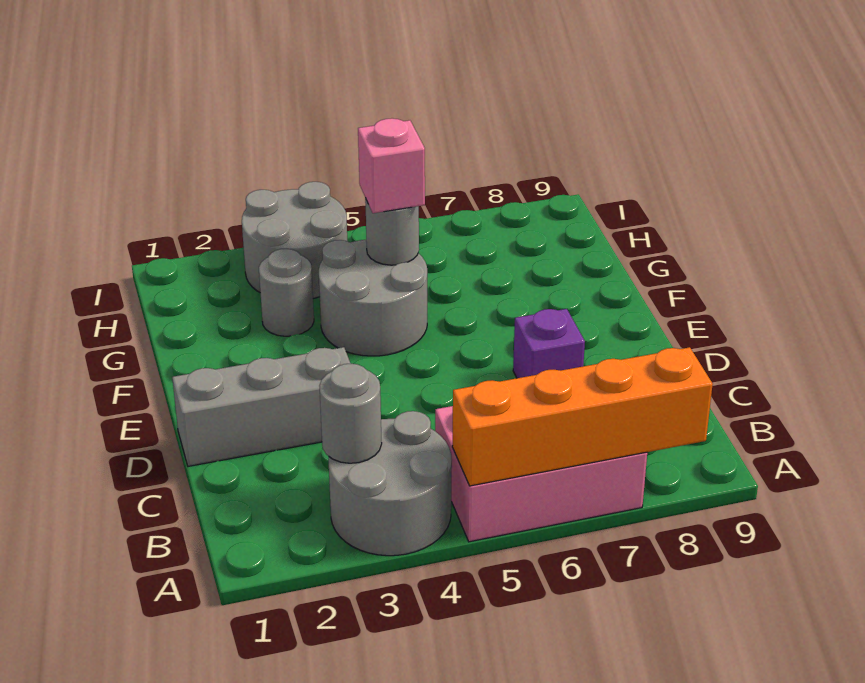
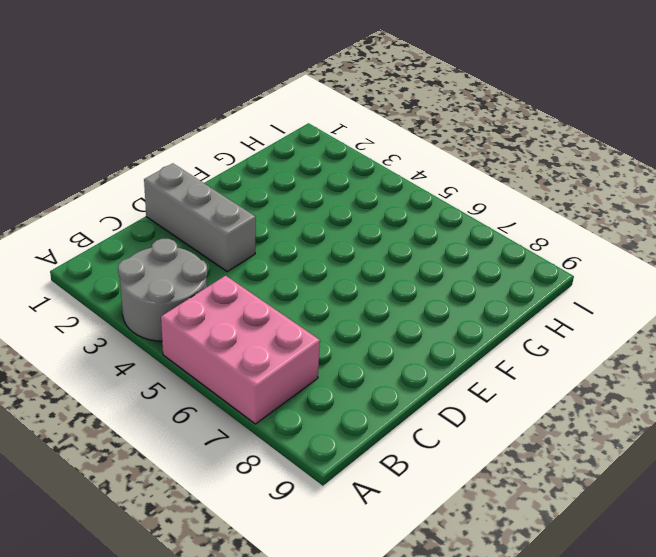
none -> purple 1x1 brick [513,309,585,378]
none -> grey 2x2 round brick [319,240,427,356]

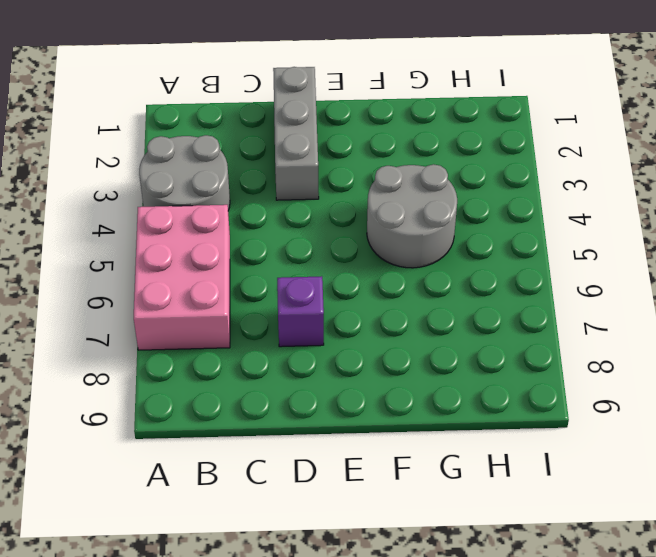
none -> grey 1x1 round brick [259,249,314,336]
none -> grey 2x2 round brick [242,182,347,299]

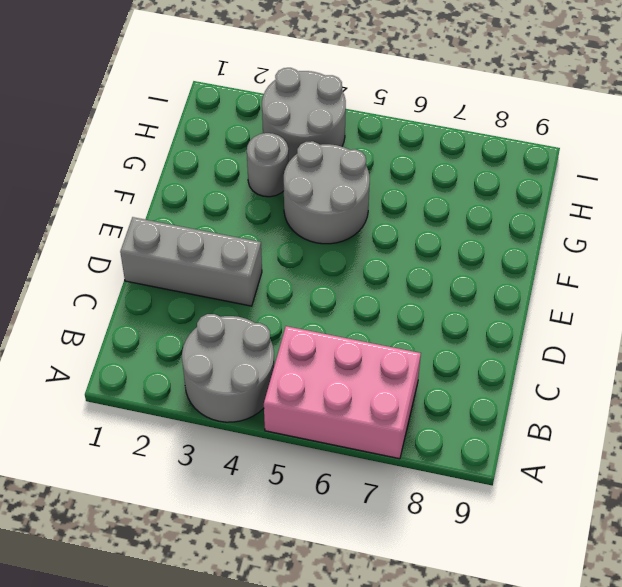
none -> purple 1x1 brick [513,309,585,378]
none -> orange 1x4 brick [452,347,713,486]

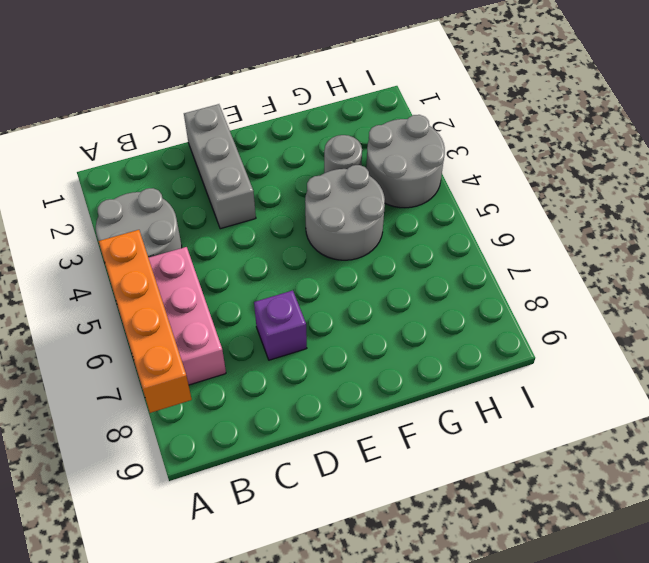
none -> grey 1x1 round brick [319,364,382,463]
none -> grey 1x1 round brick [365,198,419,265]

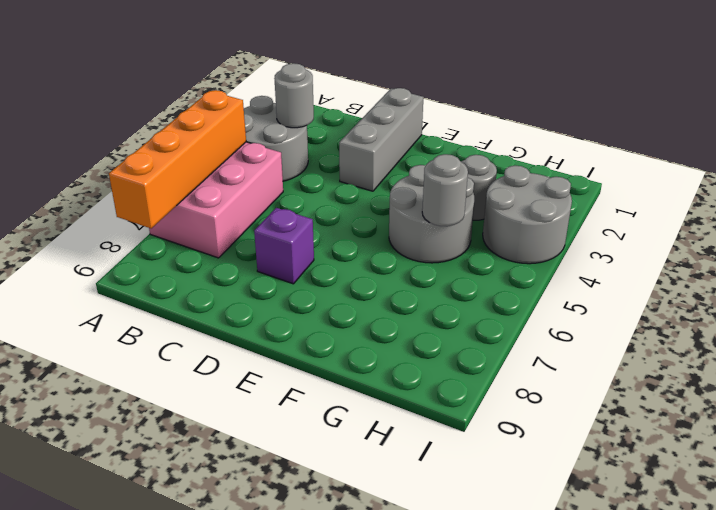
none -> pink 1x1 brick [358,118,425,213]

